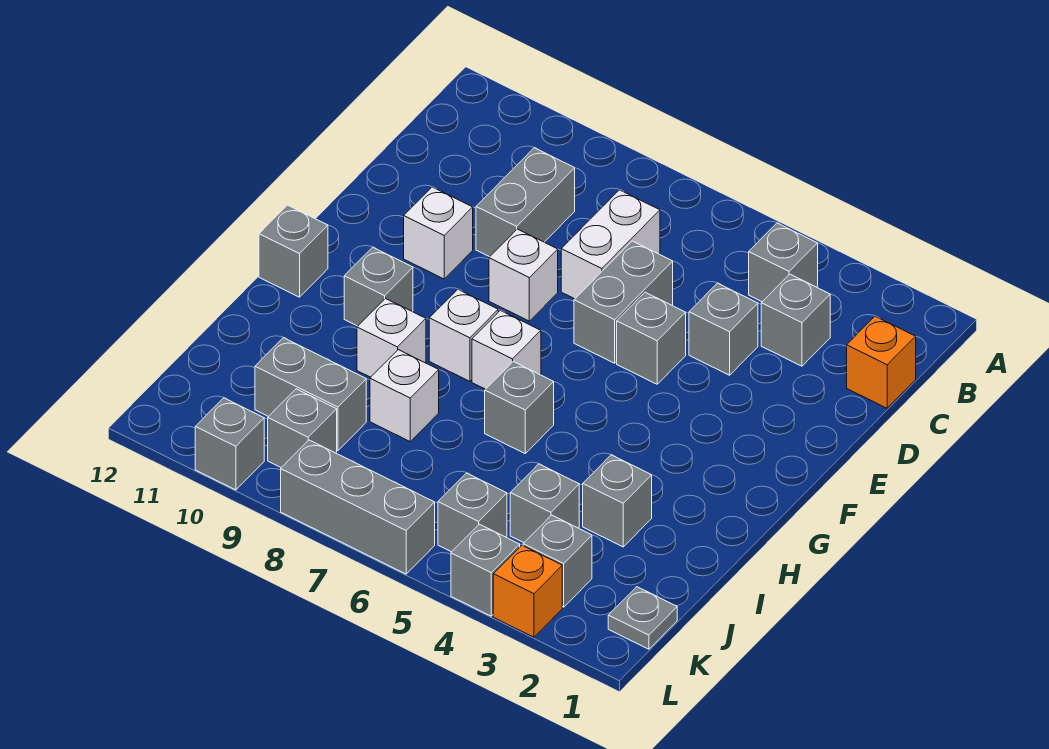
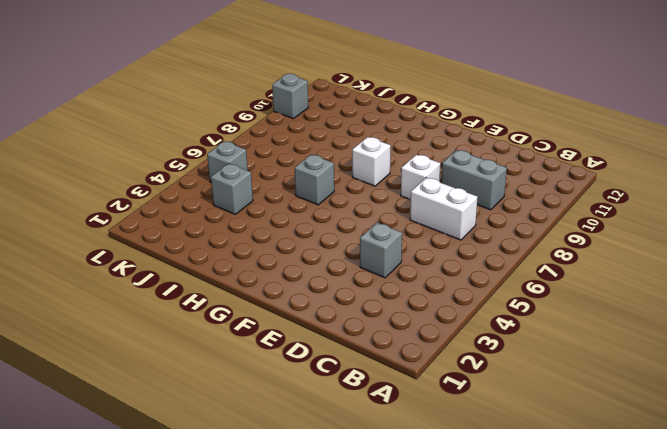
none -> grey 1x1 brick [749,223,818,302]
none -> orange 1x1 brick [847,316,916,408]
none -> grey 1x1 brick [761,274,830,366]

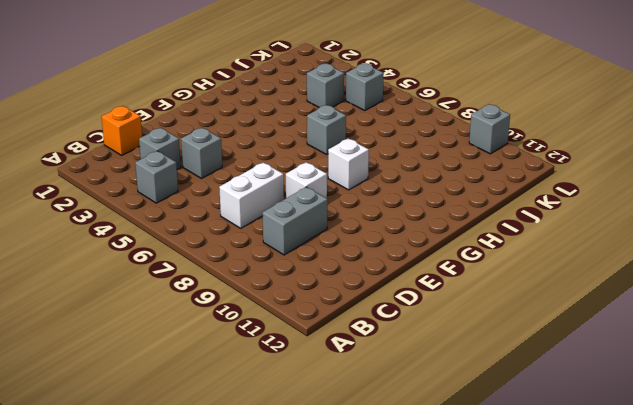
none -> grey 1x2 brick [574,241,673,363]
none -> grey 1x1 brick [617,292,686,384]
none -> white 1x1 brick [404,187,473,279]

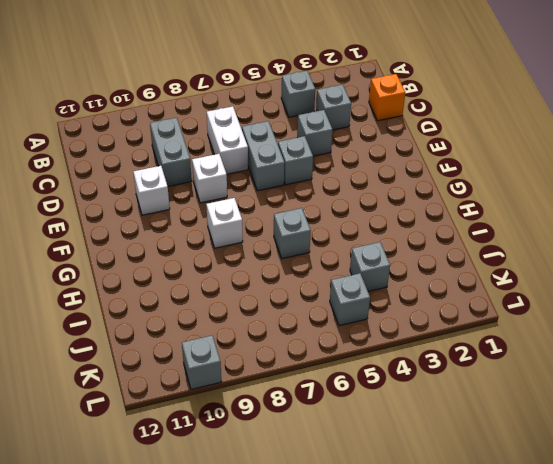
none -> white 1x1 brick [472,310,541,389]
none -> grey 1x1 brick [344,247,413,326]
none -> grey 1x1 brick [259,205,328,297]

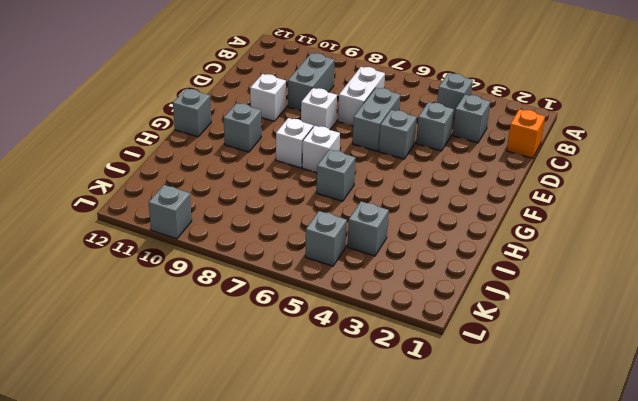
none -> white 1x1 brick [357,299,426,377]
none -> grey 1x1 brick [583,455,652,547]
none -> white 1x1 brick [370,350,439,441]

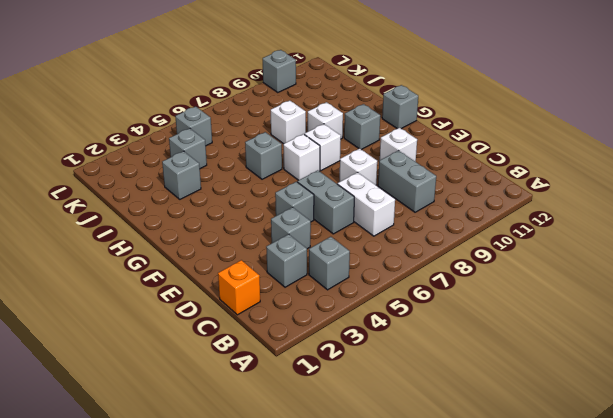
none -> grey 1x2 brick [255,338,366,451]
none -> grey 1x1 plate [608,587,677,649]
none -> grey 1x1 brick [523,515,592,607]

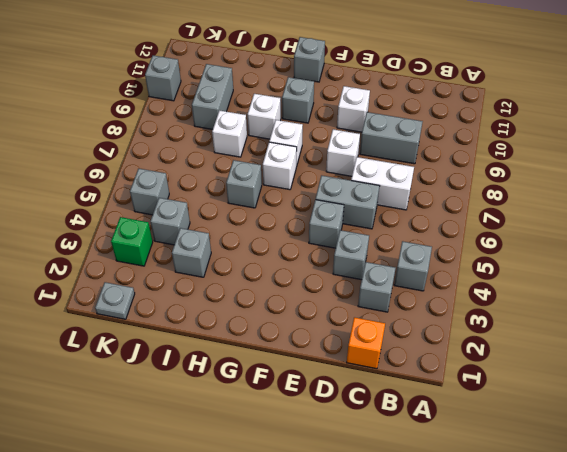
green 1x1 brick [111,217,153,266] -> grey 1x1 brick [523,515,592,607]
none -> grey 1x1 brick [268,389,337,468]
none -> orange 1x1 brick [493,545,562,637]
none -> grey 1x1 brick [451,524,520,616]

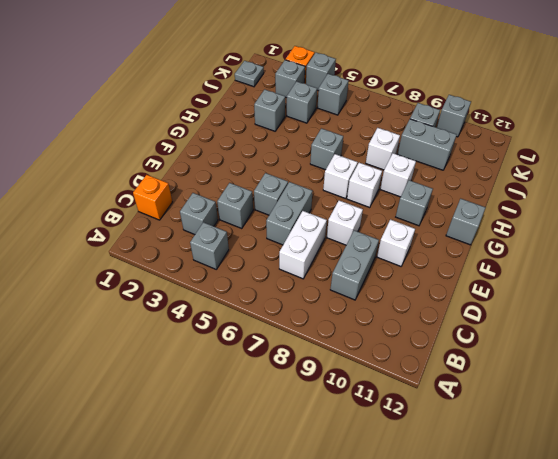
none -> grey 1x3 brick [281,440,435,574]

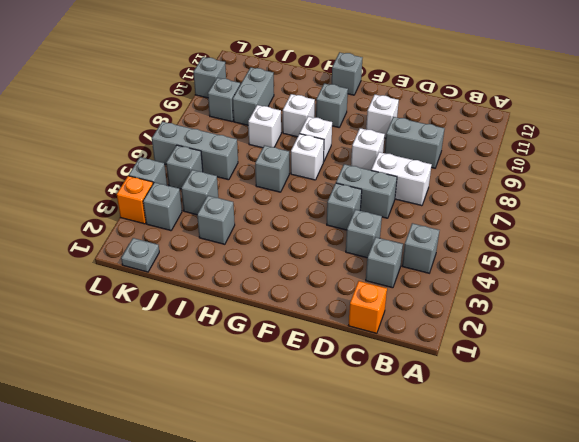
grey 1x3 brick [152,122,238,180] -> grey 1x3 brick turned to [281,440,435,574]

